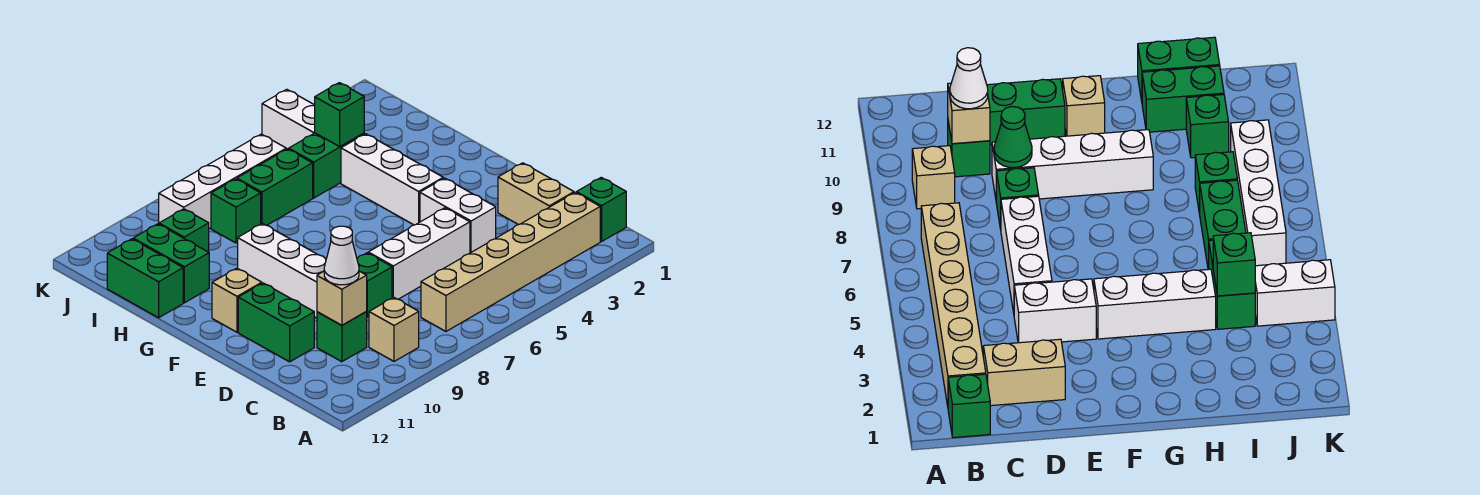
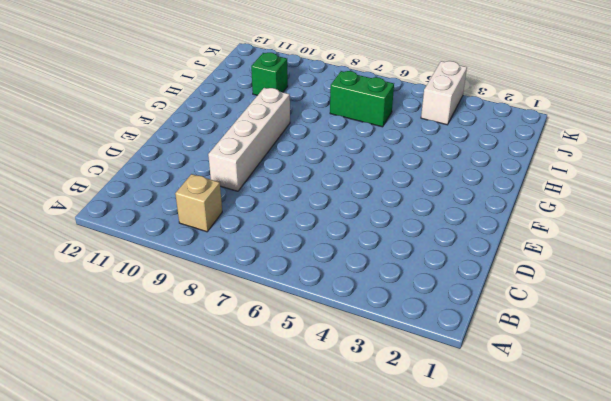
none -> green 1x1 brick [576,178,626,242]
none -> tan 1x6 brick [421,192,600,331]
none -> tan 1x2 brick [498,163,574,225]

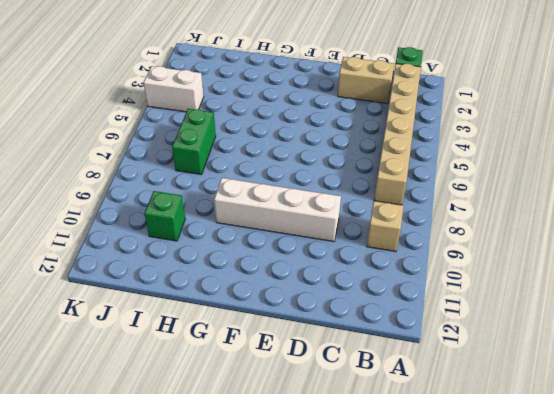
none -> green 1x1 brick [317,312,367,362]
none -> white 1x2 brick [420,178,496,253]
none -> white 1x3 brick [368,208,470,299]

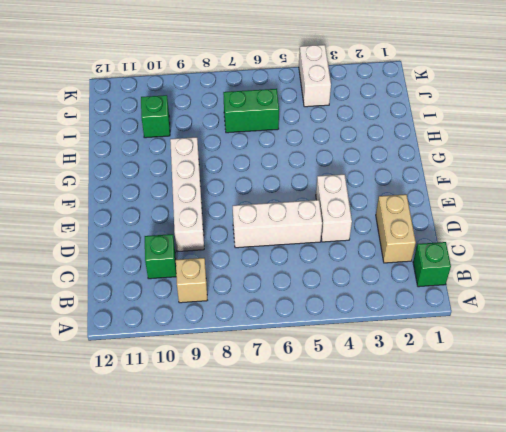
none -> tan 1x6 brick [421,192,600,331]
none -> green 1x1 brick [357,253,392,317]
none -> green 1x2 brick [238,283,314,362]

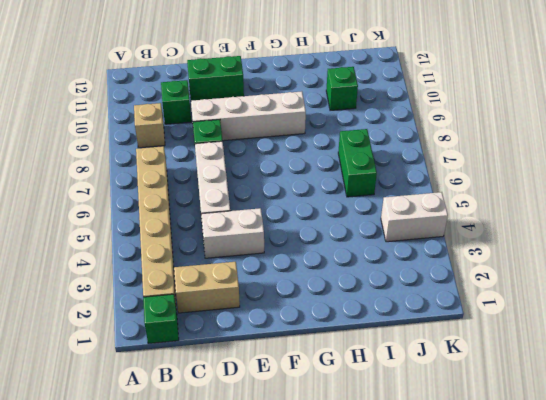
none -> white 1x3 brick [341,134,443,225]
none -> tan 1x1 brick [212,268,262,332]
none -> green 1x2 brick [133,224,209,303]

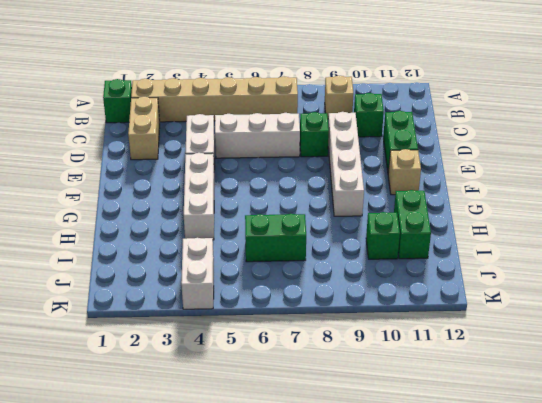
none -> green 1x2 brick [107,239,183,318]
none -> green 1x2 brick [289,133,364,198]
none -> green 1x1 brick [211,179,261,243]

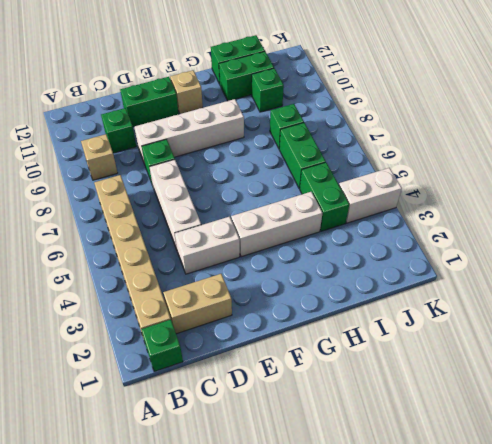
none -> white 1x4 brick [159,134,286,229]
none -> tan 1x1 brick [317,271,367,325]
none -> green 1x1 cone [994,106,1032,168]

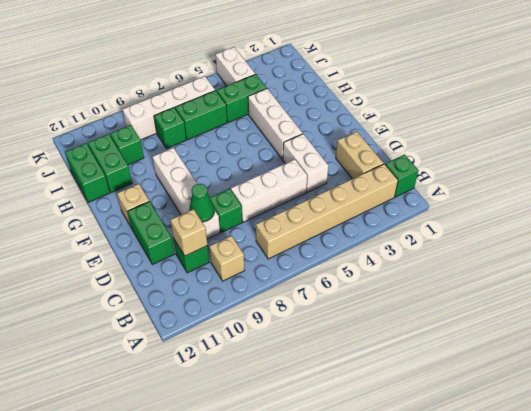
none -> green 1x1 brick [315,83,364,147]
none -> white 1x1 cone [324,226,359,285]

